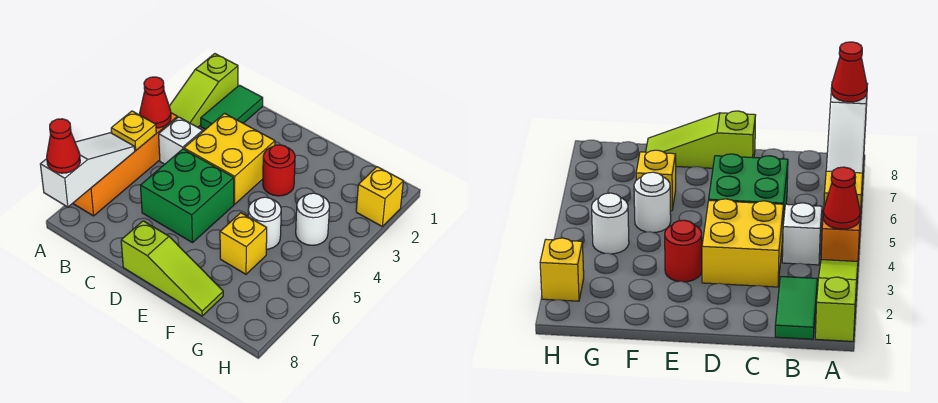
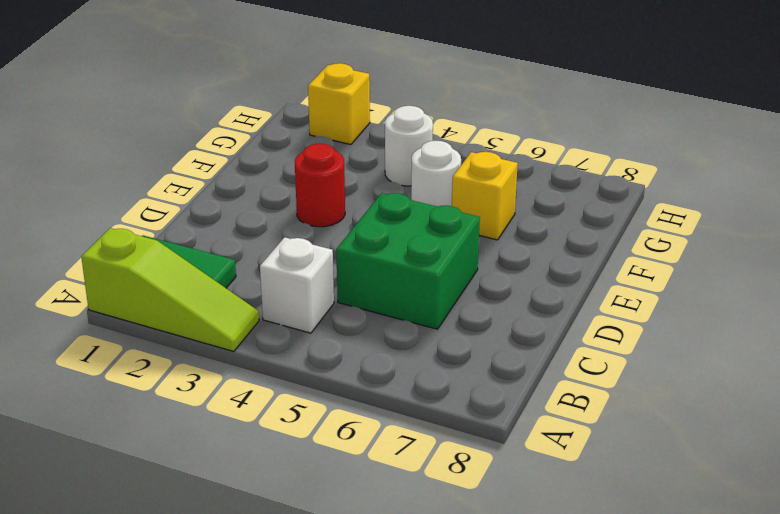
none -> orange 1x4 brick [73,113,177,216]
none -> yellow 2x2 brick [184,113,275,204]
none -> lime 1x3 slope [121,221,223,316]

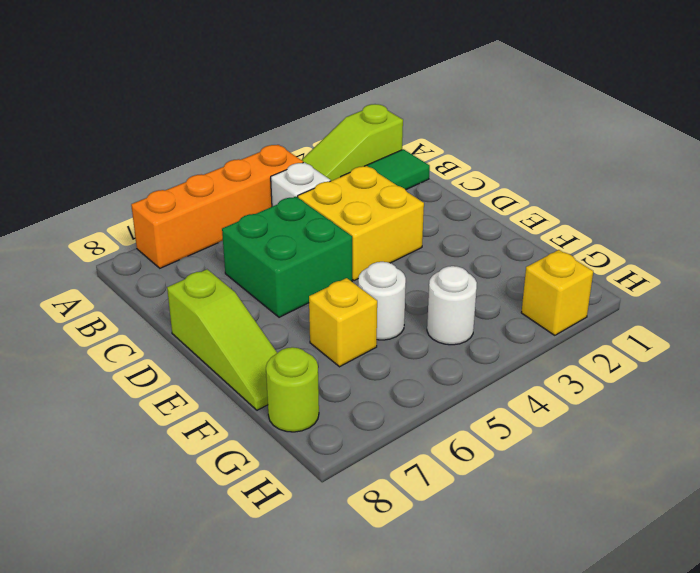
lime 1x1 round brick [266,347,319,432] -> none
none -> red 1x1 round brick [263,145,295,196]
none -> red 1x1 cone [140,77,171,128]
none -> yellow 1x1 plate [111,111,156,150]

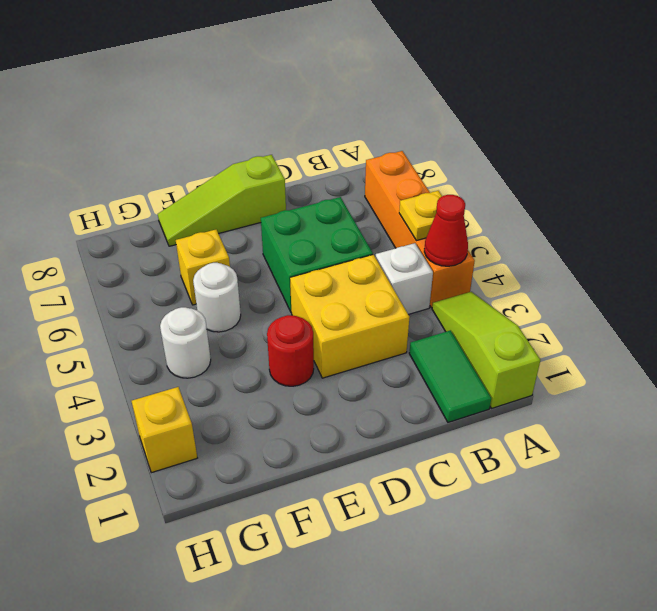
none -> white 1x3 slope [40,133,135,207]
none -> red 1x1 cone [47,119,80,173]

